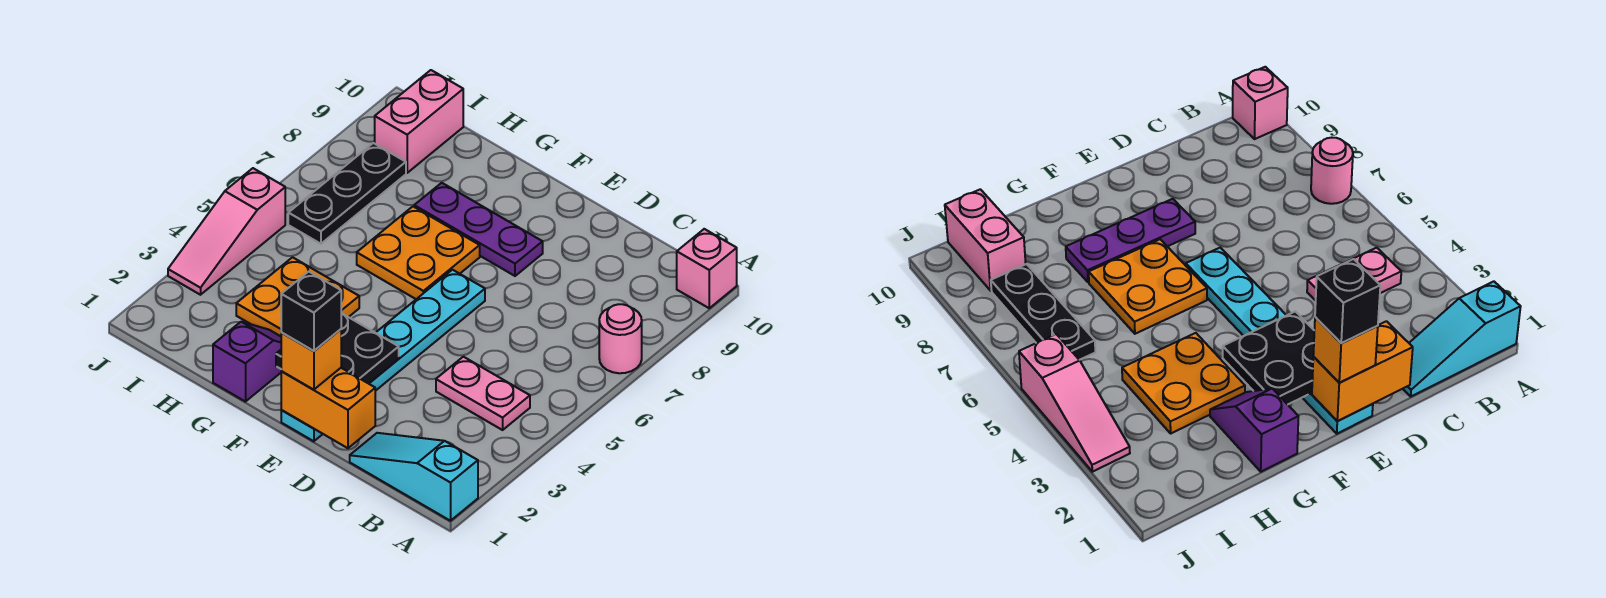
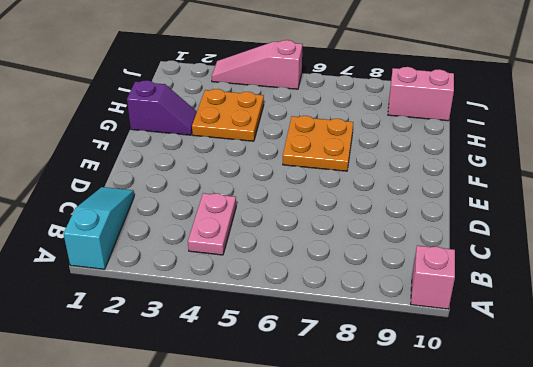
none -> pink 1x1 round brick [599,304,642,373]
none -> cyan 1x6 plate [281,270,485,441]
none -> purple 1x3 plate [414,183,543,276]

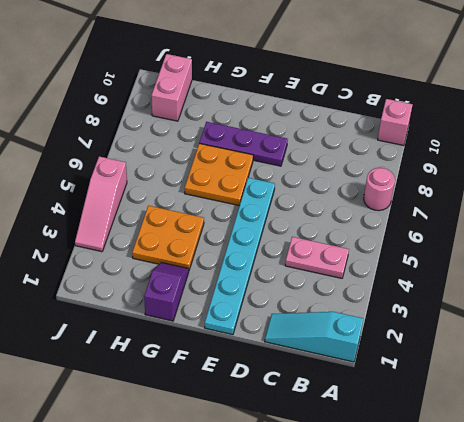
none -> black 1x3 plate [288,143,406,244]
none -> orange 1x2 brick [281,368,375,448]
none -> black 2x2 plate [276,313,399,384]

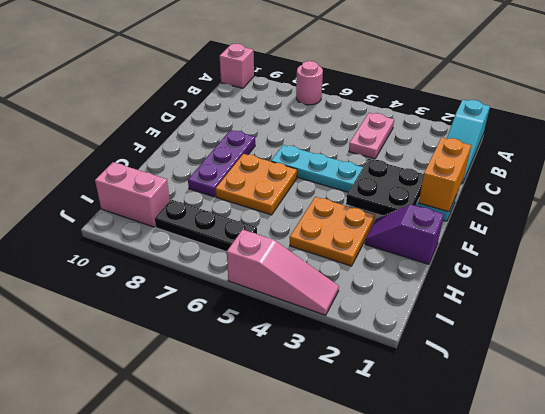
none -> orange 1x1 brick [281,329,341,390]
none -> black 1x1 brick [281,271,341,351]

